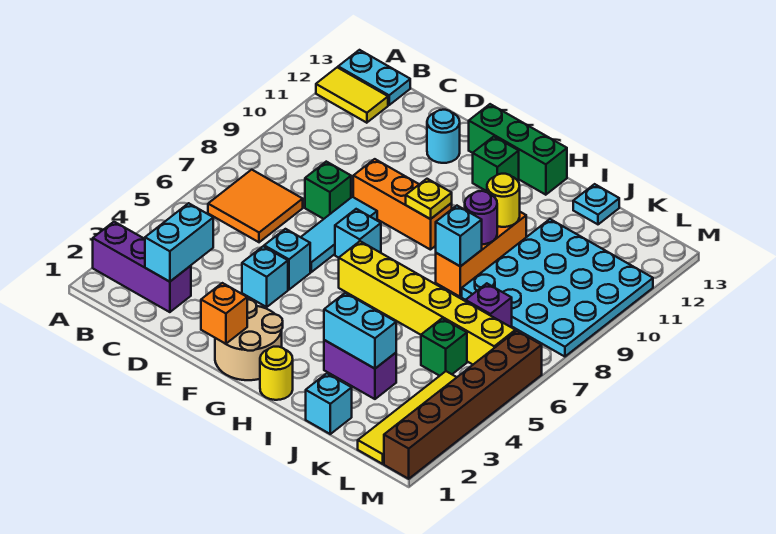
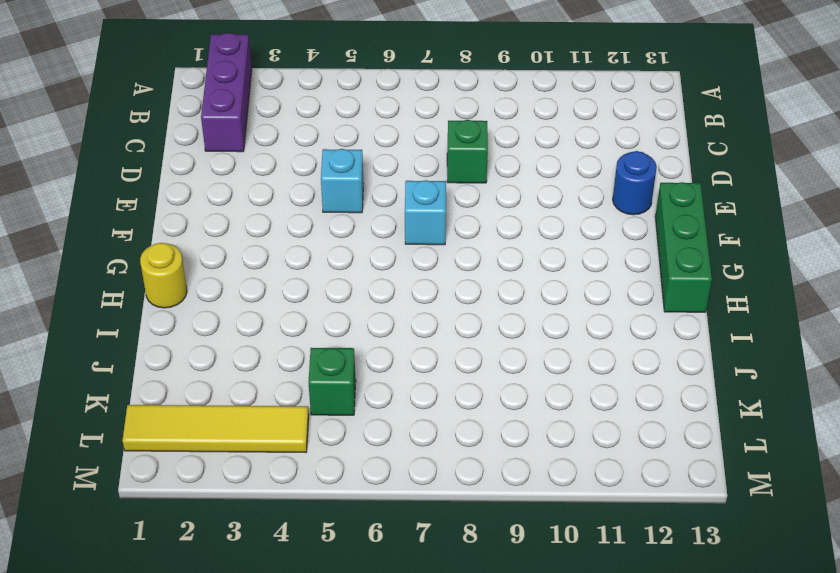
blue 1x1 round brick [613,151,657,215] -> cyan 1x1 round brick [427,110,460,163]
none -> yellow 1x2 tile [316,67,388,123]
none -> cyan 1x2 plate [338,50,410,105]
none -> orange 2x2 tile [208,170,303,242]
none -> cyan 1x1 brick [242,246,288,307]

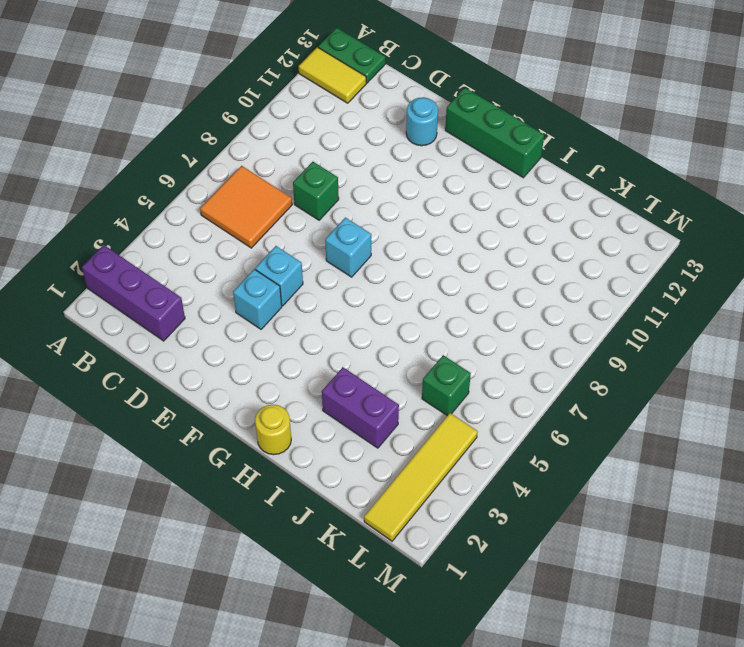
green 1x2 plate [318,28,385,83] -> cyan 1x2 plate [338,50,410,105]
none -> cyan 1x3 tile [301,197,377,272]
none -> orange 1x3 brick [353,159,452,250]
none -> tan 2x2 round brick [215,299,283,380]
none -> yellow 1x6 brick [339,241,515,364]

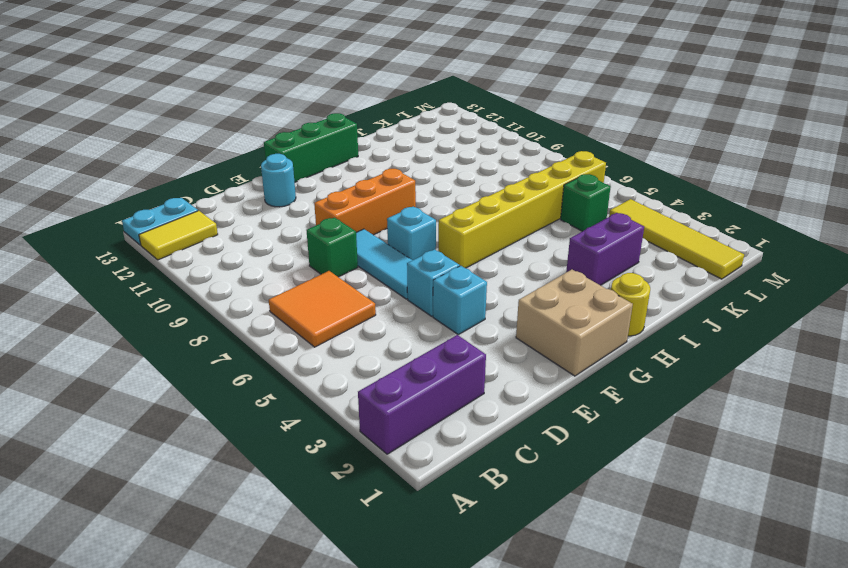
tan 2x2 brick [516,270,633,376] -> tan 2x2 round brick [215,299,283,380]
none -> green 1x1 brick [473,137,519,191]
none -> orange 1x3 brick [436,212,526,297]
none -> cyan 1x1 brick [306,373,352,434]
none -> cyan 4x4 plate [462,219,653,357]

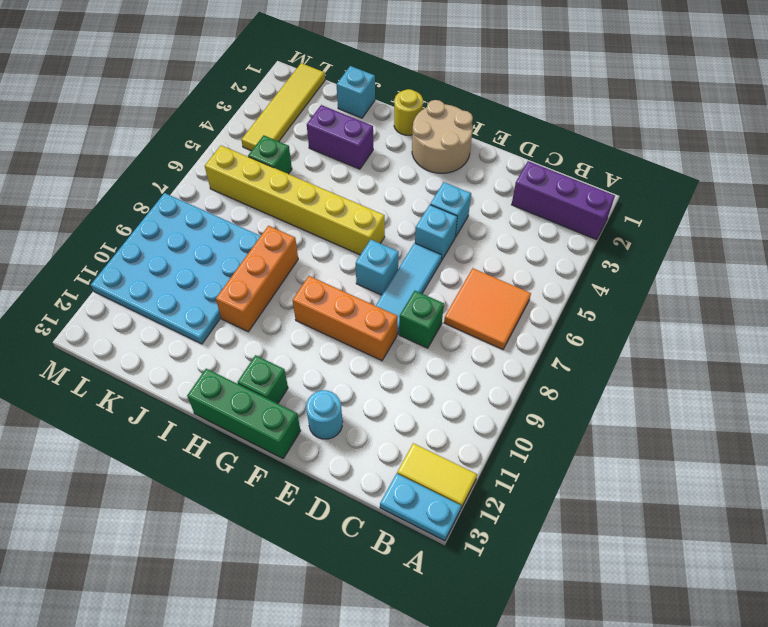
none -> cyan 1x1 plate [573,184,619,224]
none -> purple 1x1 brick [466,283,512,327]
none -> brown 1x6 brick [384,331,542,479]
none -> cyan 1x2 brick [145,203,213,282]

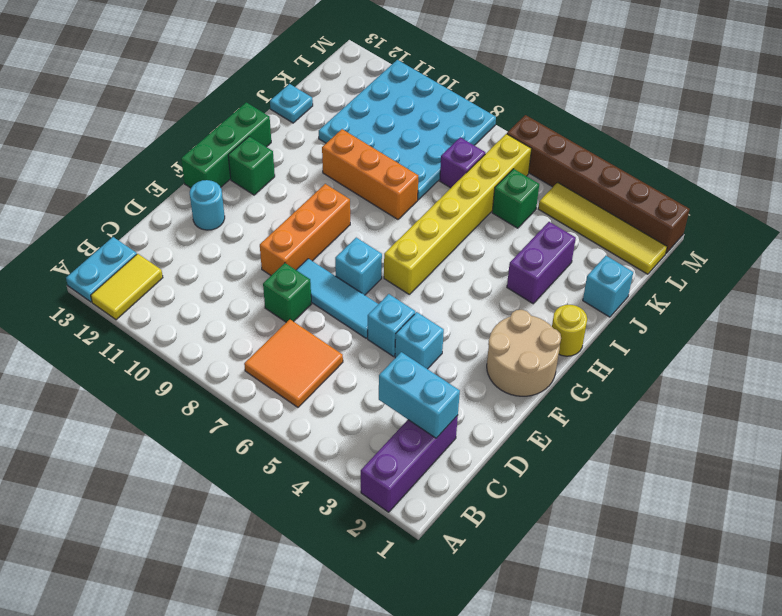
none -> orange 1x1 brick [201,283,247,344]
none -> yellow 1x1 plate [406,179,452,219]
none -> cyan 1x2 brick [324,293,396,369]
none -> cyan 1x1 brick [436,206,482,266]

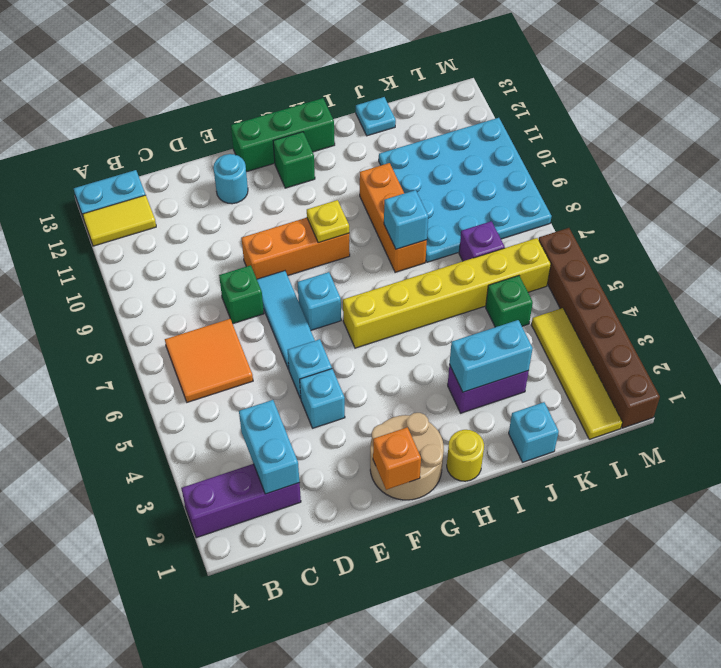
none -> purple 1x1 round brick [465,191,497,244]
none -> yellow 1x1 round brick [487,174,520,227]

